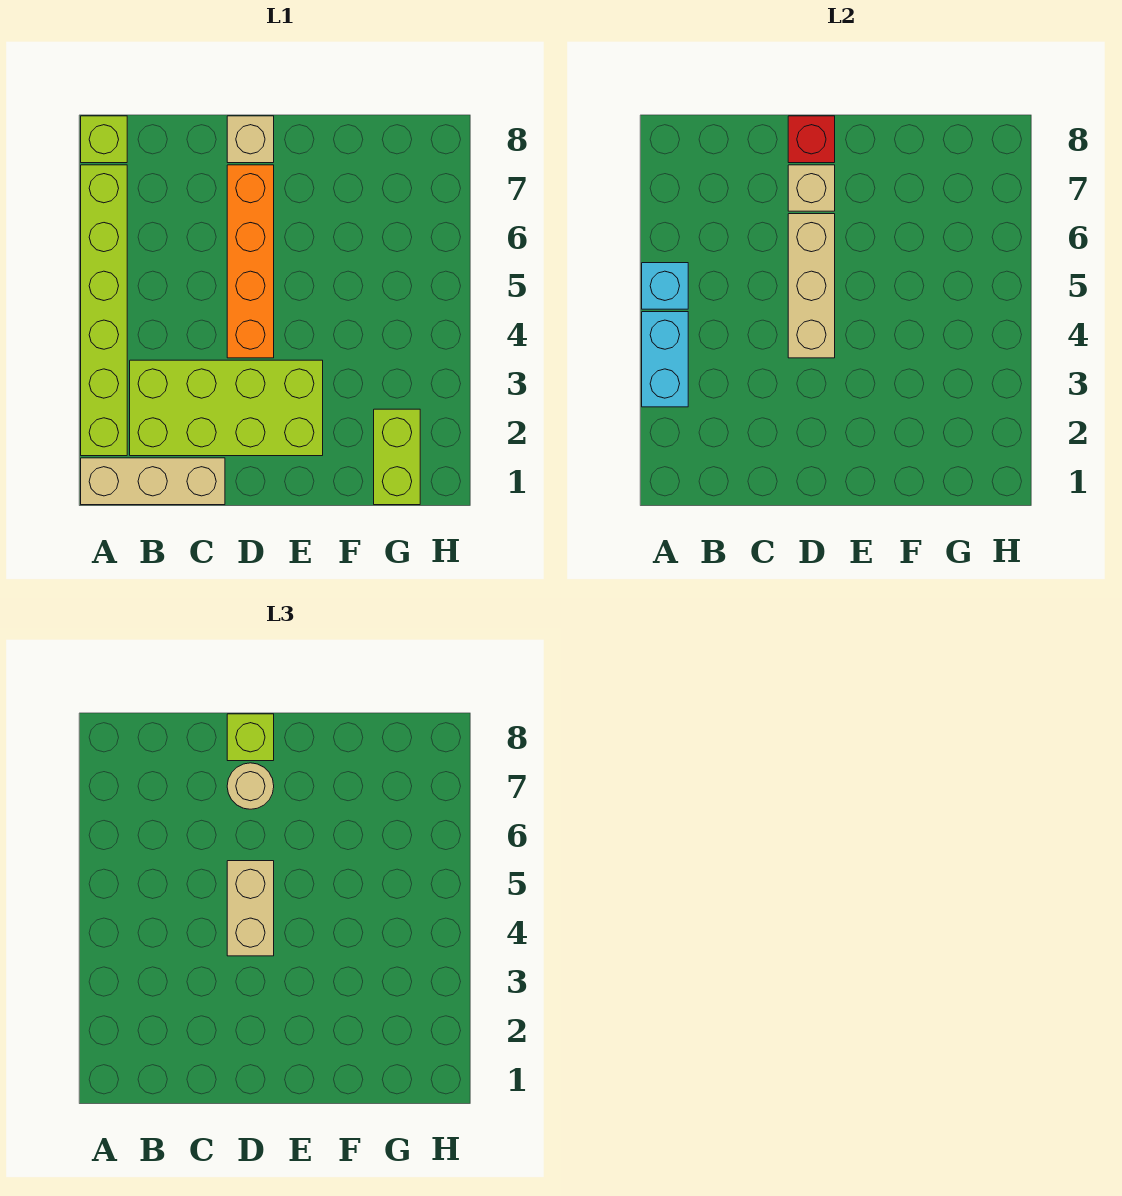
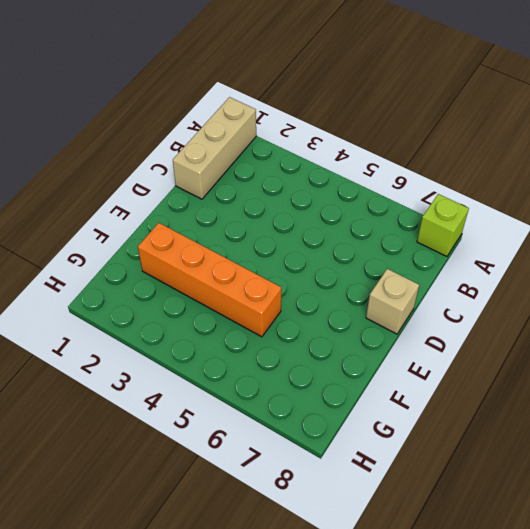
orange 1x4 brick [138,223,281,337] -> orange 1x4 brick moved to [227,165,274,358]
none -> lime 1x6 brick [81,165,127,456]
none -> lime 2x4 brick [130,360,323,456]
none -> lime 1x2 brick [374,409,420,505]

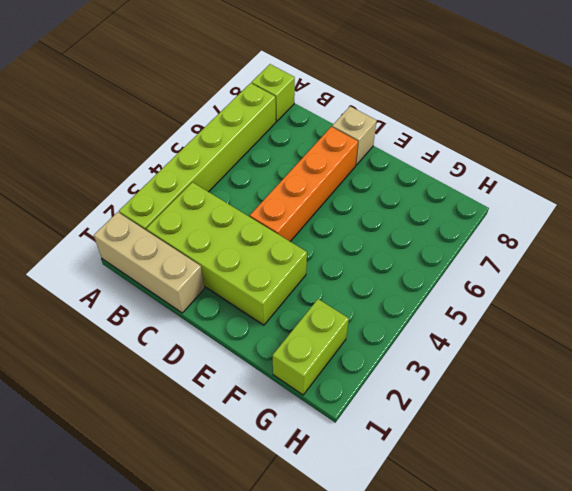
none -> cyan 1x2 brick [642,312,688,407]
none -> cyan 1x1 brick [642,263,688,309]
none -> tan 1x3 brick [788,214,835,358]

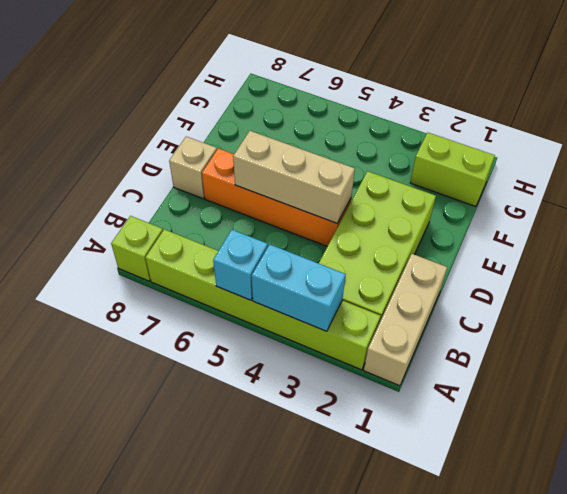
none -> tan 1x1 brick [788,165,835,211]
none -> red 1x1 brick [788,116,835,163]
none -> tan 1x2 brick [227,861,274,956]

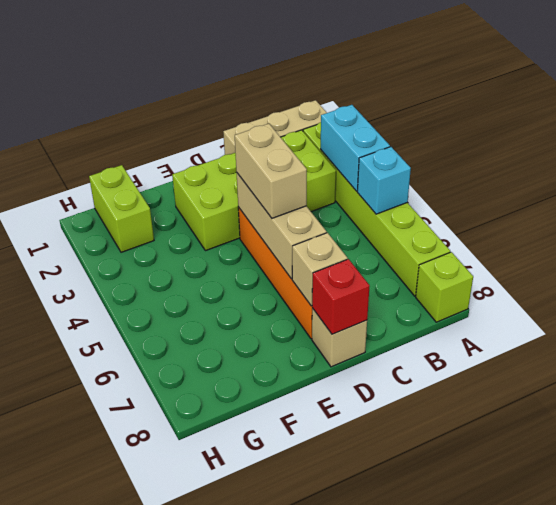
none -> tan 1x1 round brick [227,763,274,809]
none -> lime 1x1 brick [227,714,274,761]

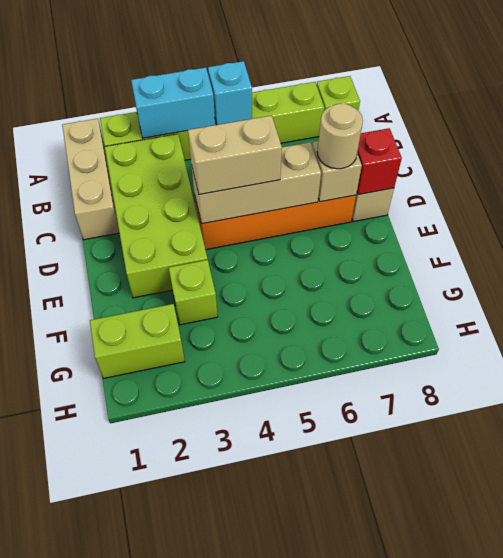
lime 1x1 brick [169,260,218,325] -> lime 1x1 brick moved to [227,714,274,761]

